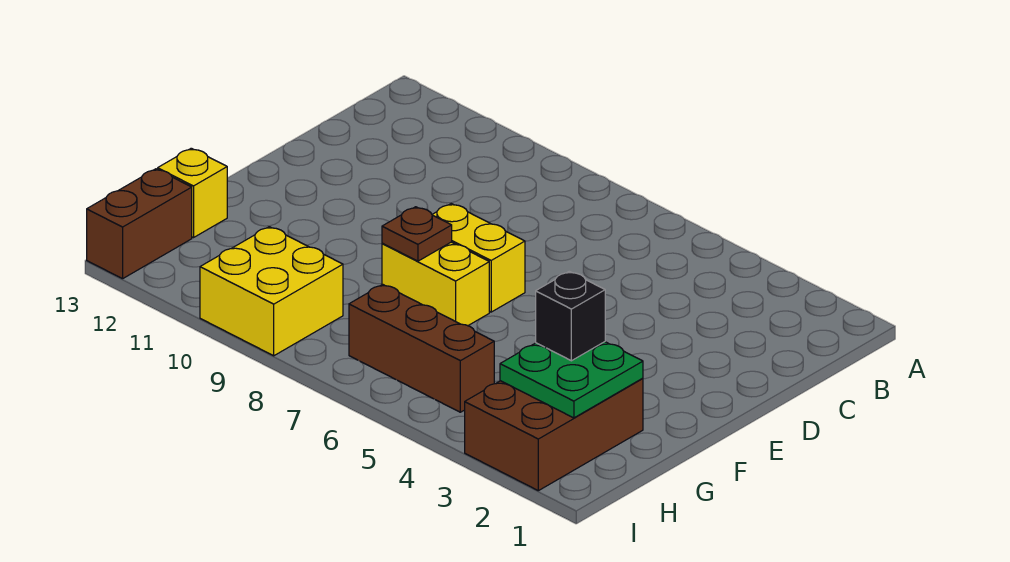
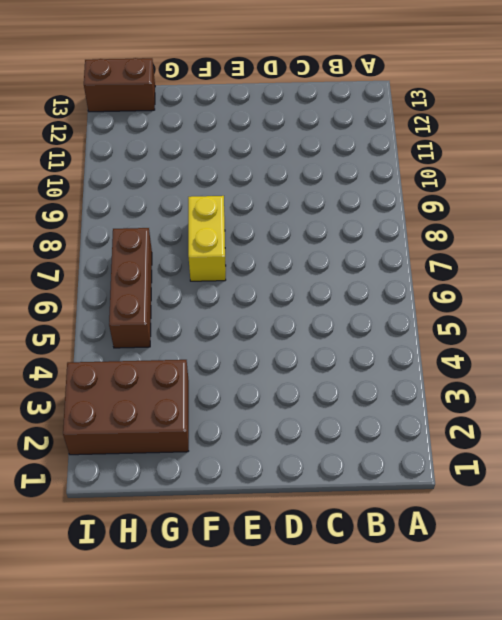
none -> yellow 1x2 brick [432,204,525,312]
none -> yellow 1x1 brick [158,148,227,238]

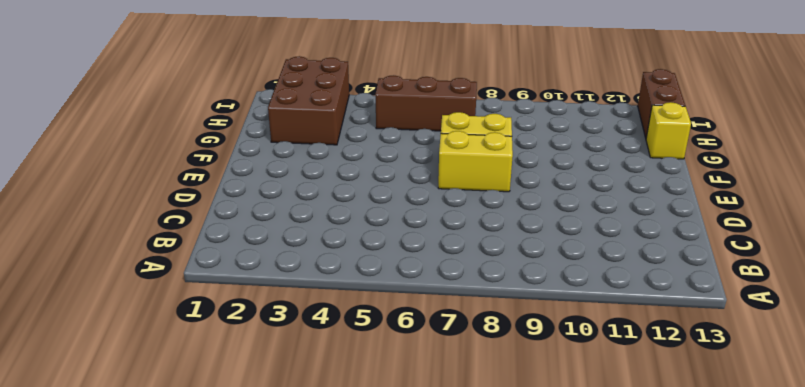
none -> yellow 2x2 brick [200,227,343,356]
none -> brown 1x1 plate [382,207,452,261]

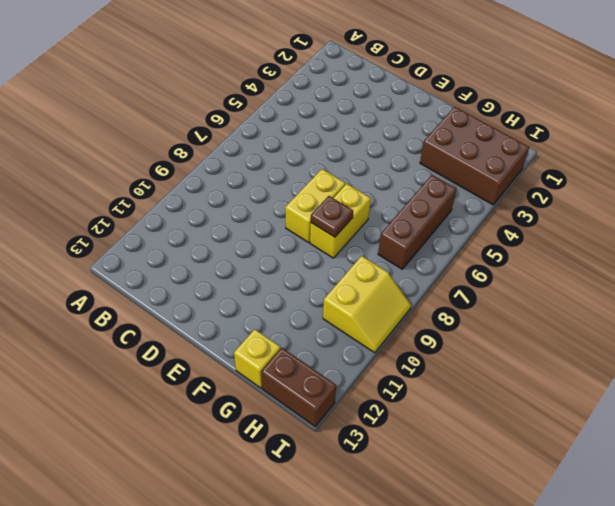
yellow 2x2 slope [323,256,411,353] -> yellow 2x2 brick [200,227,343,356]
none -> green 2x2 plate [500,342,643,418]
none -> black 1x1 brick [536,271,605,361]

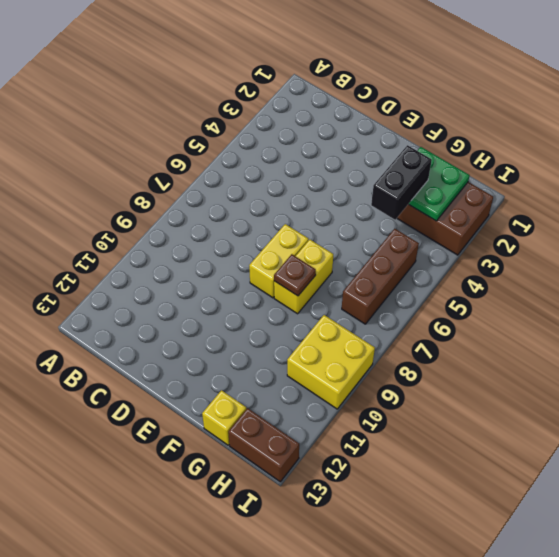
black 1x2 brick [371,145,432,220] -> black 1x1 brick [536,271,605,361]

